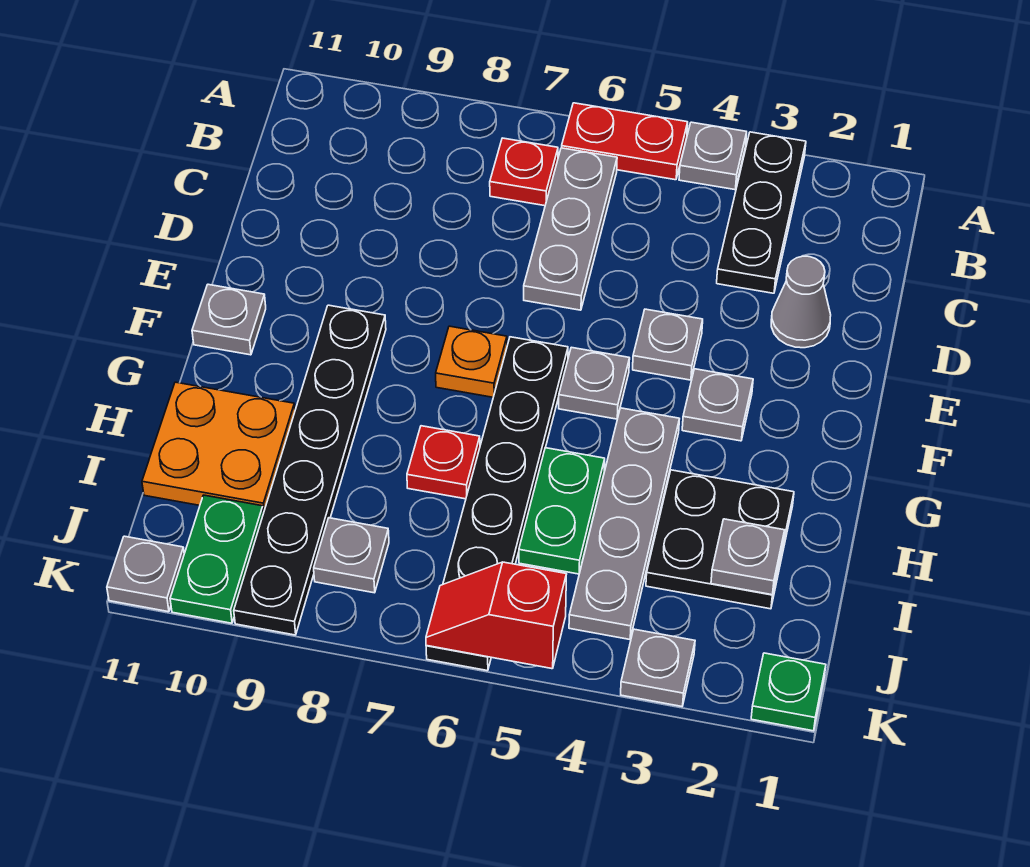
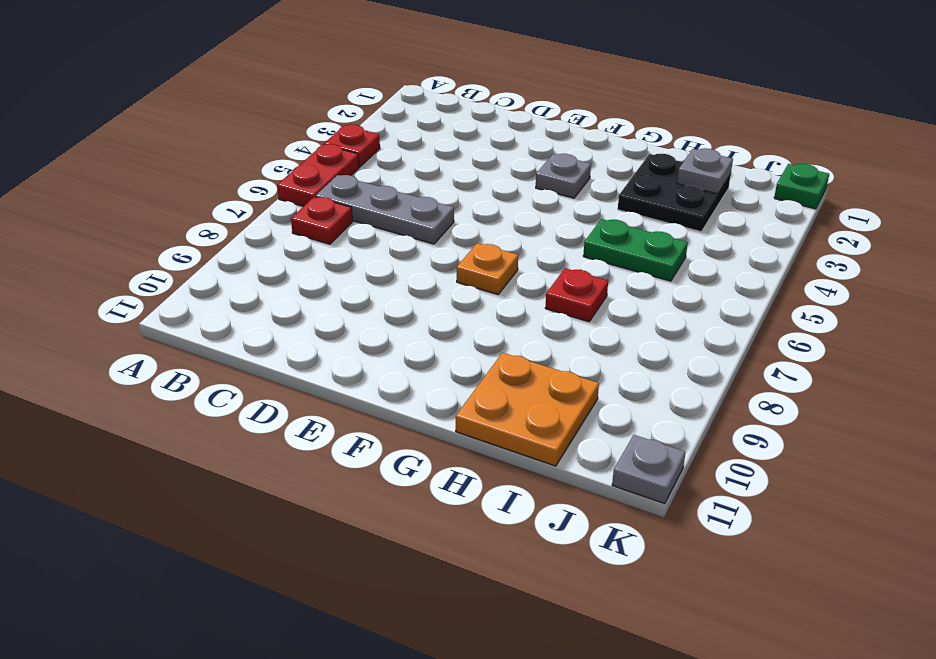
red 1x1 plate [324,124,380,167] -> grey 1x1 plate [679,122,747,190]
none -> black 1x3 plate [717,132,806,293]
none -> grey 1x1 cone [771,256,831,348]
none -> grey 1x1 plate [633,309,703,380]

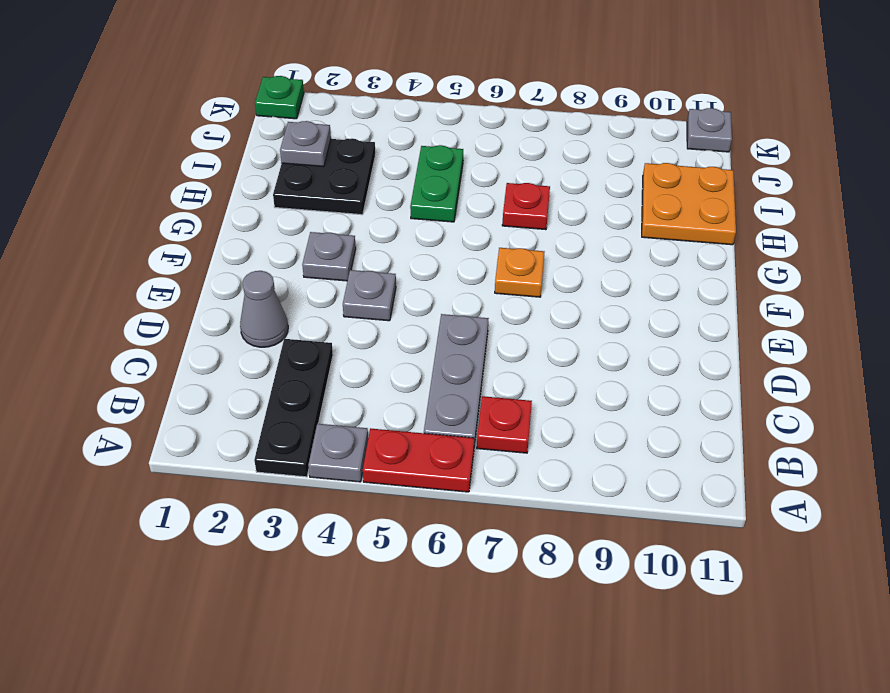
none -> grey 1x1 plate [559,347,630,419]
none -> black 1x6 plate [426,337,568,671]
none -> black 1x6 plate [234,305,386,635]

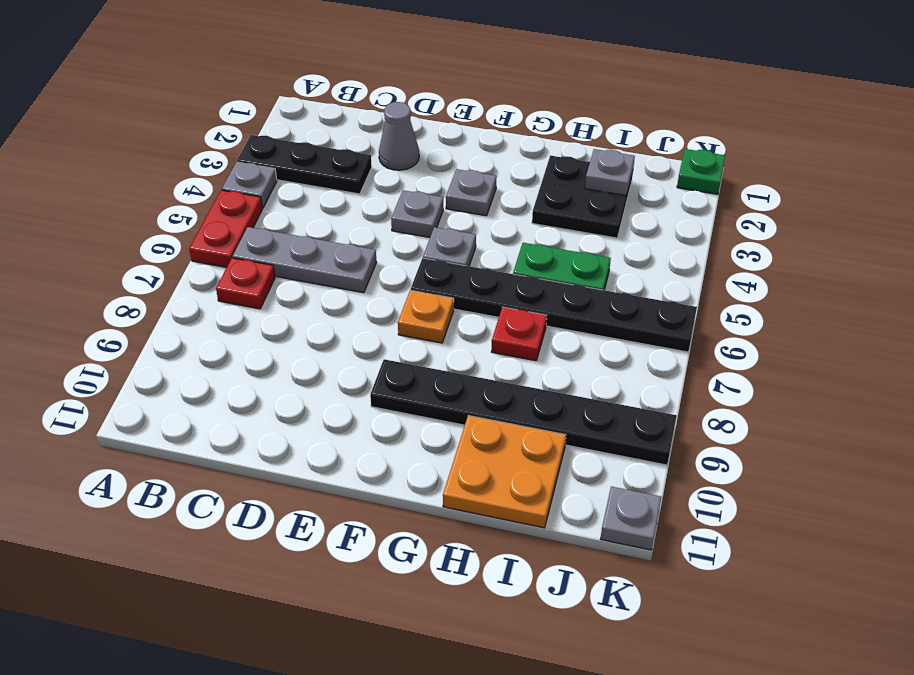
none -> grey 1x1 plate [192,284,266,355]
none -> grey 1x4 plate [569,408,679,639]
none -> grey 1x1 plate [314,518,389,593]

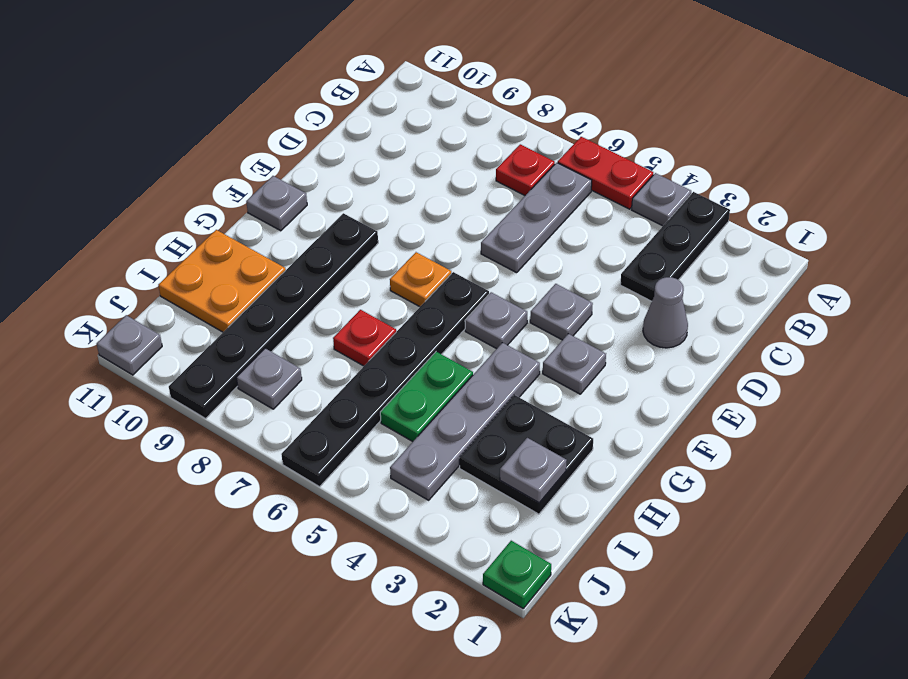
none -> green 1x2 plate [170,495,263,623]
none -> grey 1x1 plate [621,629,695,706]
none -> red 1x2 slope [426,562,566,669]

